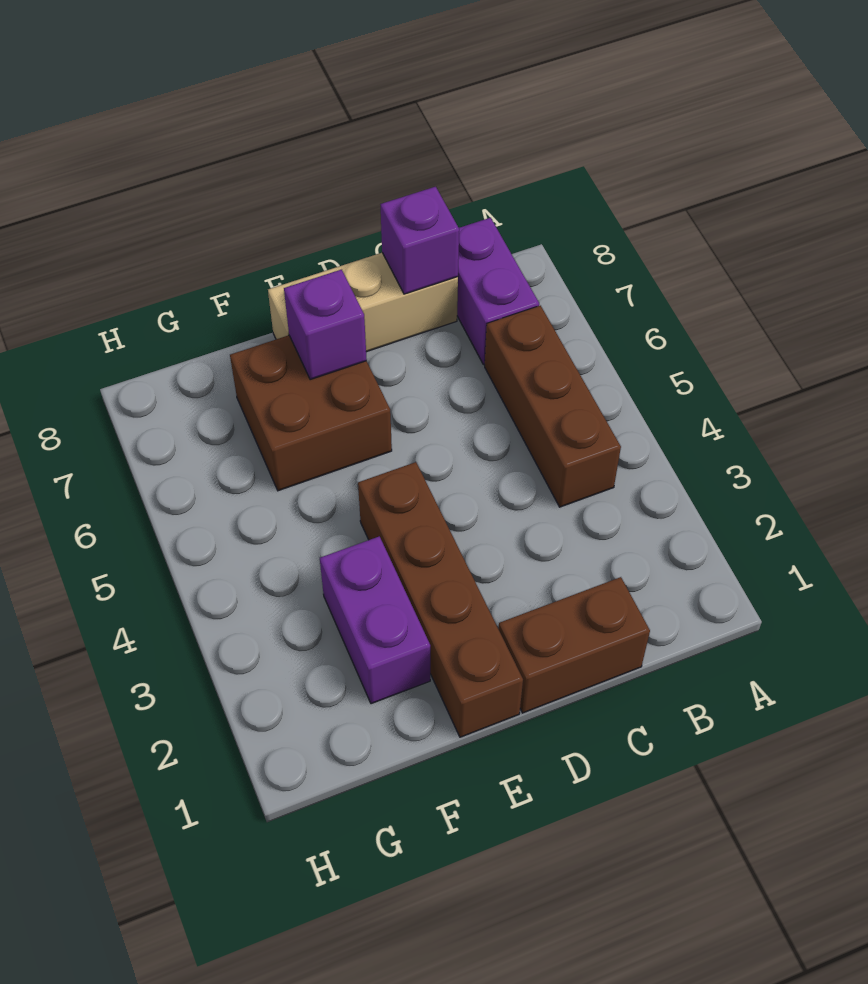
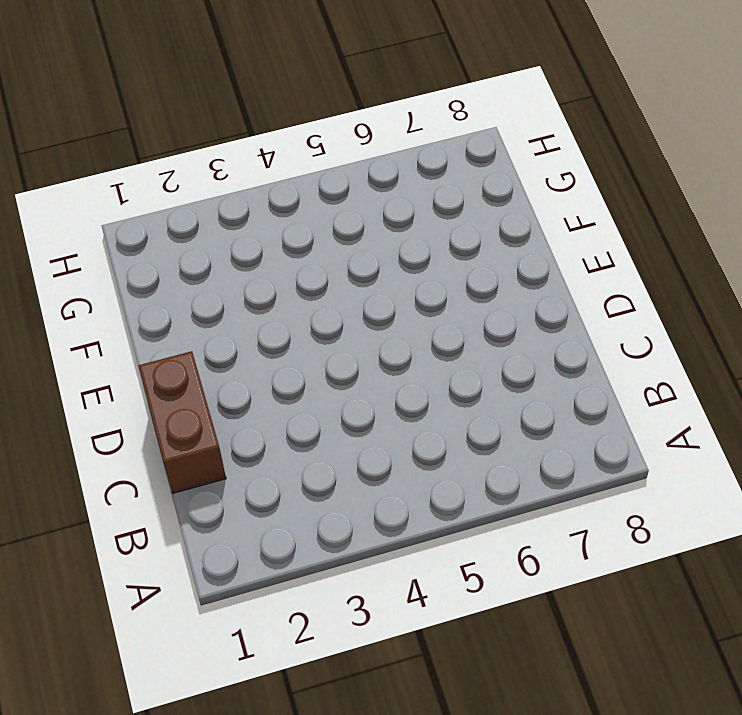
none -> brown 1x3 brick [485,306,621,507]
none -> purple 1x2 brick [457,218,539,365]

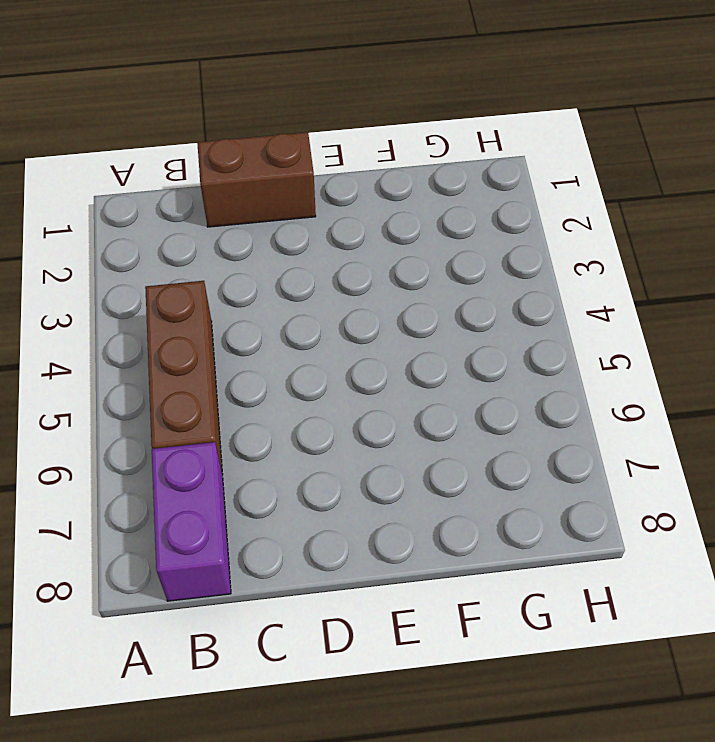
none -> tan 1x3 brick [268,253,458,352]
none -> brown 1x4 brick [358,462,523,737]

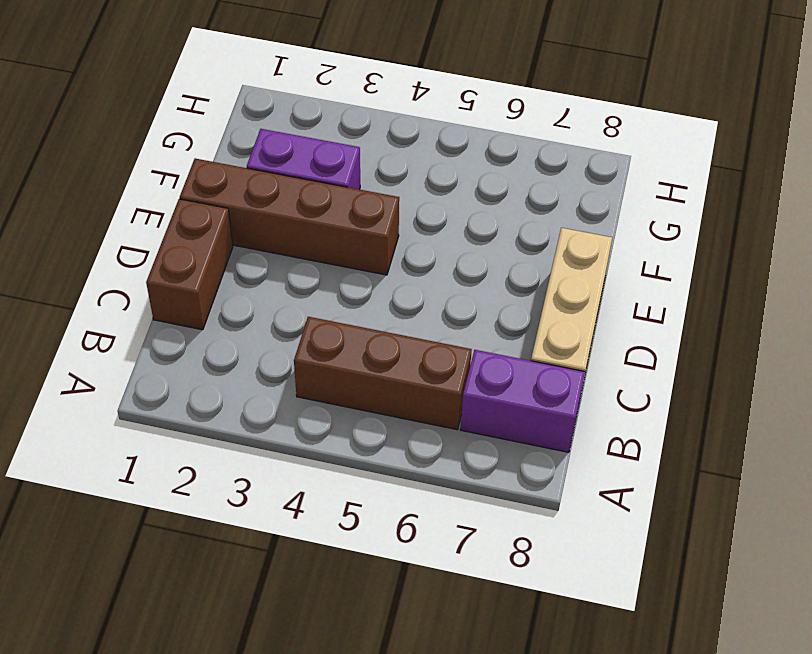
none -> brown 2x2 brick [230,335,392,491]
none -> purple 1x1 brick [381,187,459,294]

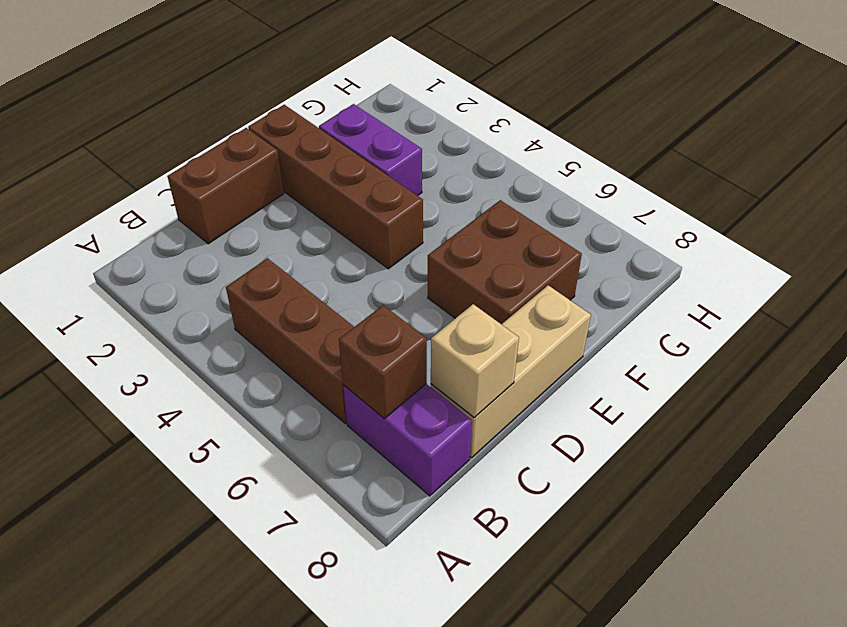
brown 1x1 brick [339,305,427,419] -> none
tan 1x1 brick [431,304,519,418] -> purple 1x1 brick [381,187,459,294]
none -> purple 1x1 brick [284,270,367,380]

